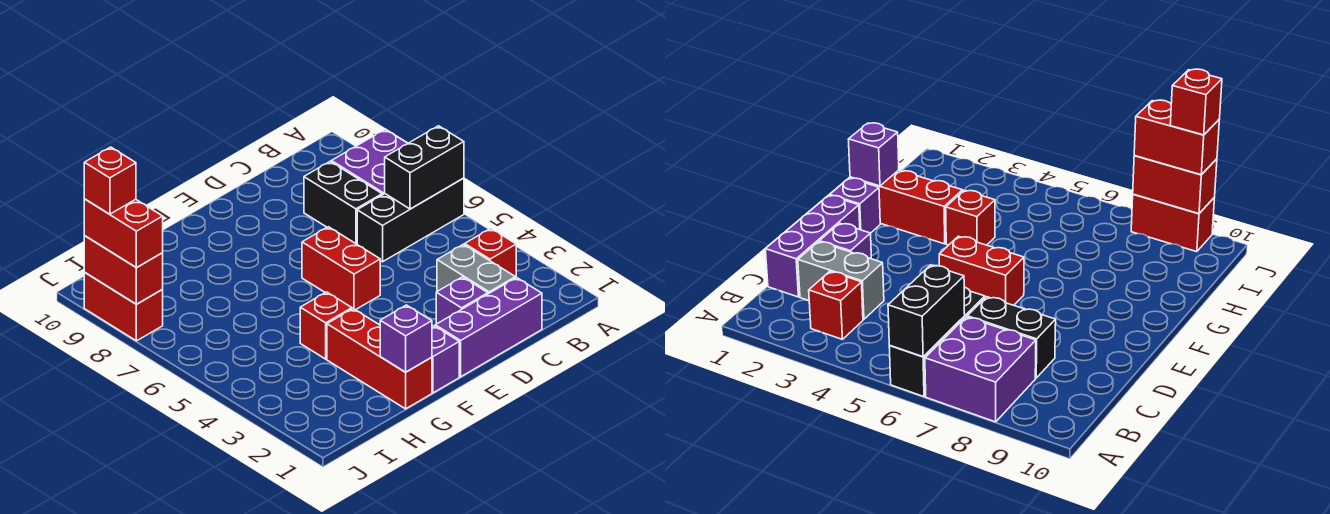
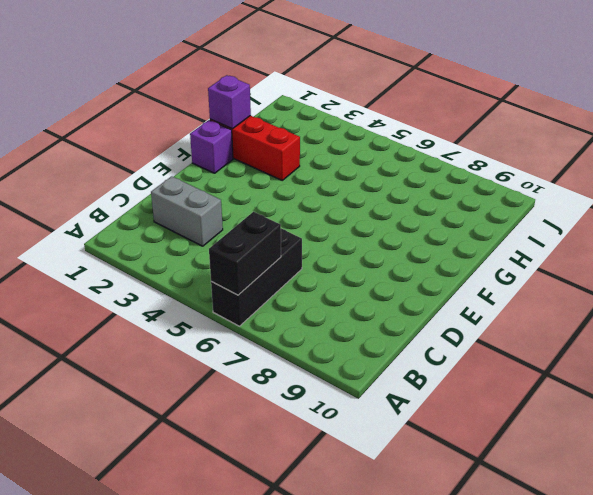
none -> purple 2x2 brick [331,129,408,195]
none -> red 1x1 brick [465,228,516,278]
none -> purple 1x3 brick [435,278,542,377]

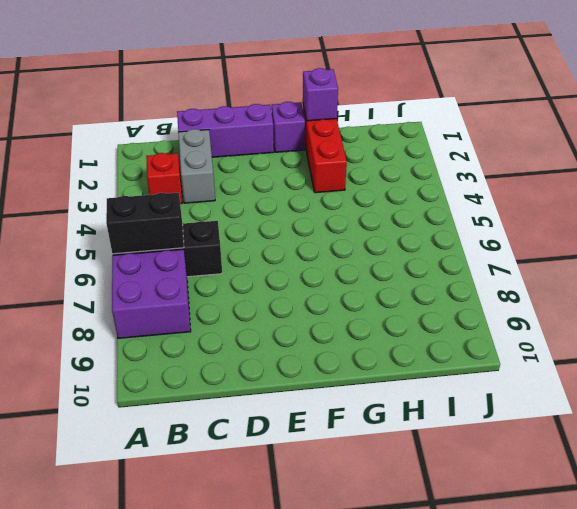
none -> black 1x2 brick [304,162,382,244]
none -> purple 1x1 brick [436,277,488,324]
none -> red 1x2 brick [302,227,380,310]

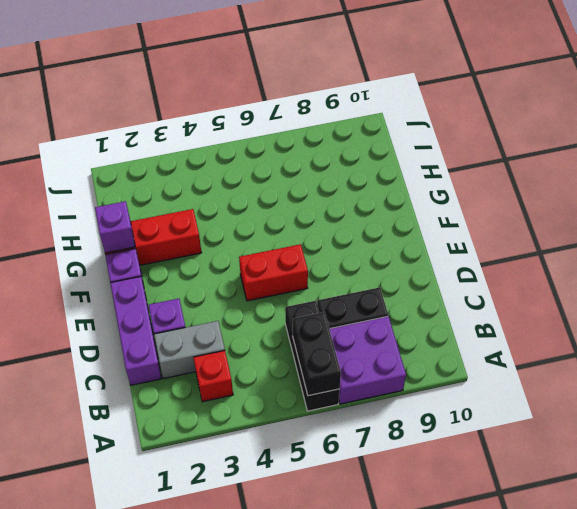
none -> red 1x1 brick [300,292,352,359]
none -> red 1x2 brick [84,273,163,341]
none -> red 1x2 brick [84,236,163,304]

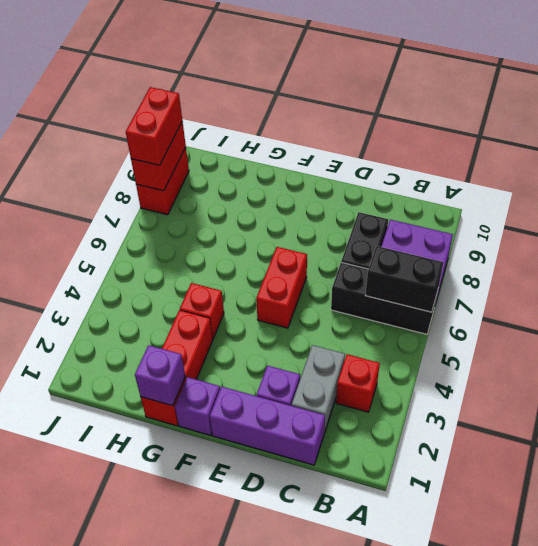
none -> red 1x1 brick [84,147,136,214]

